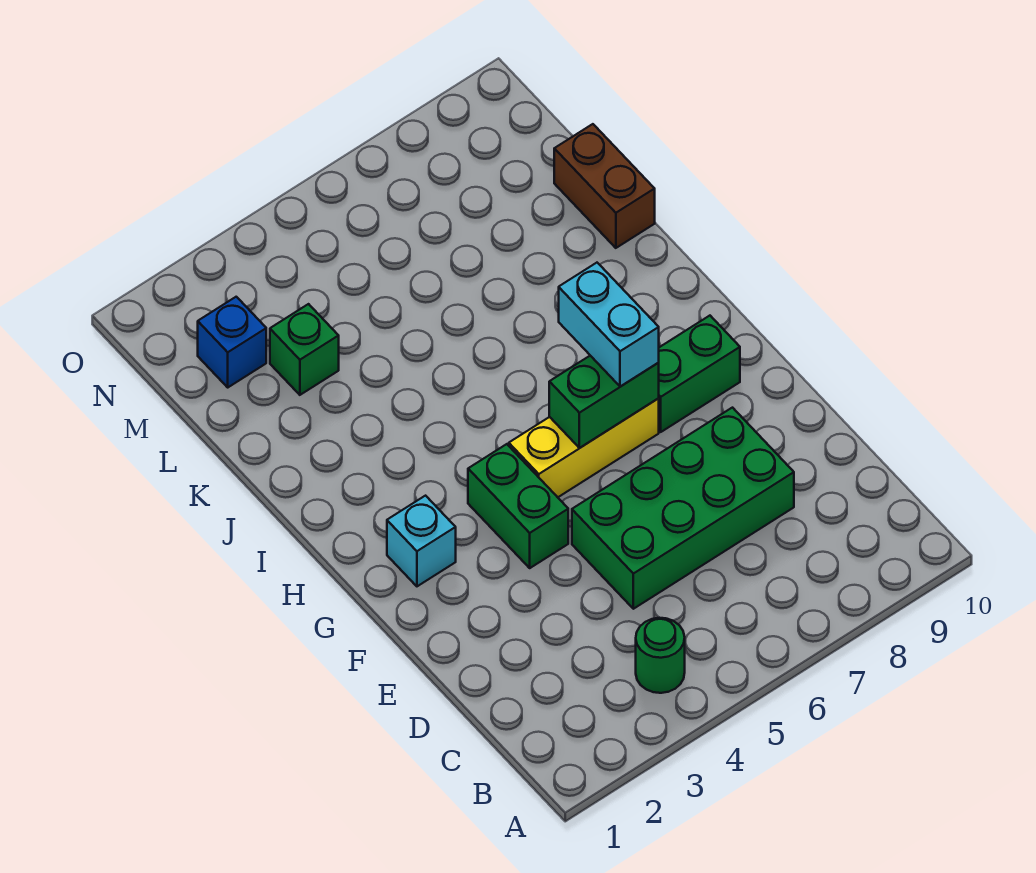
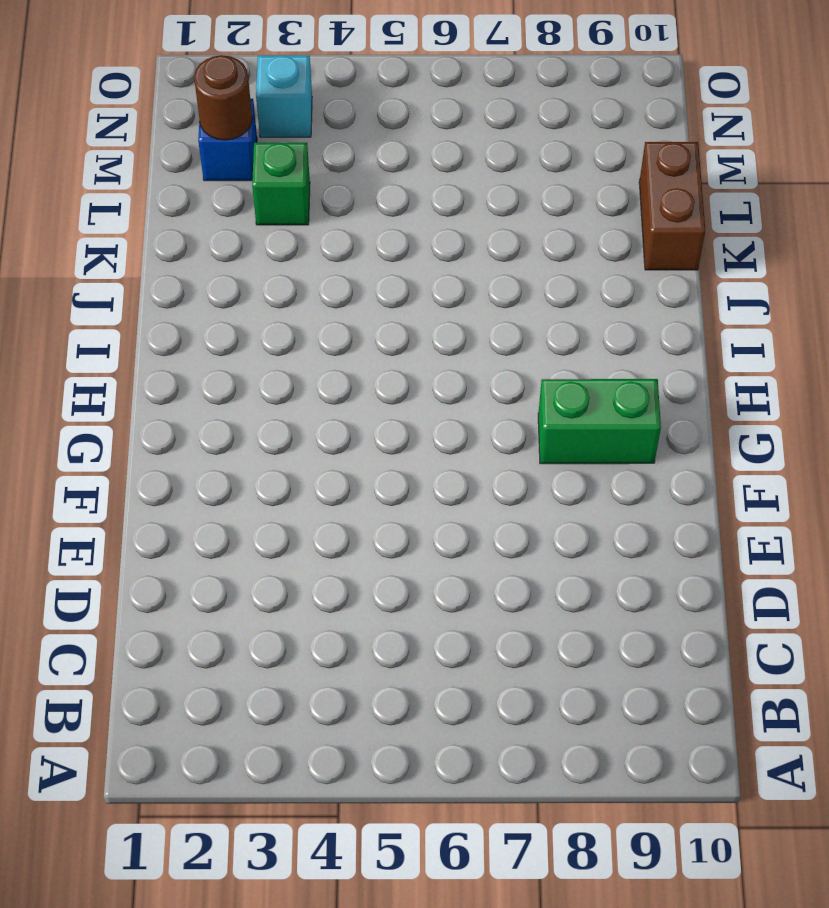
brown 1x1 round brick [194,55,252,140] -> none
cyan 1x1 brick [256,56,312,137] -> cyan 1x1 brick moved to [387,496,456,586]
none -> green 1x1 round brick [636,618,685,693]
none -> green 2x4 brick [572,408,794,609]

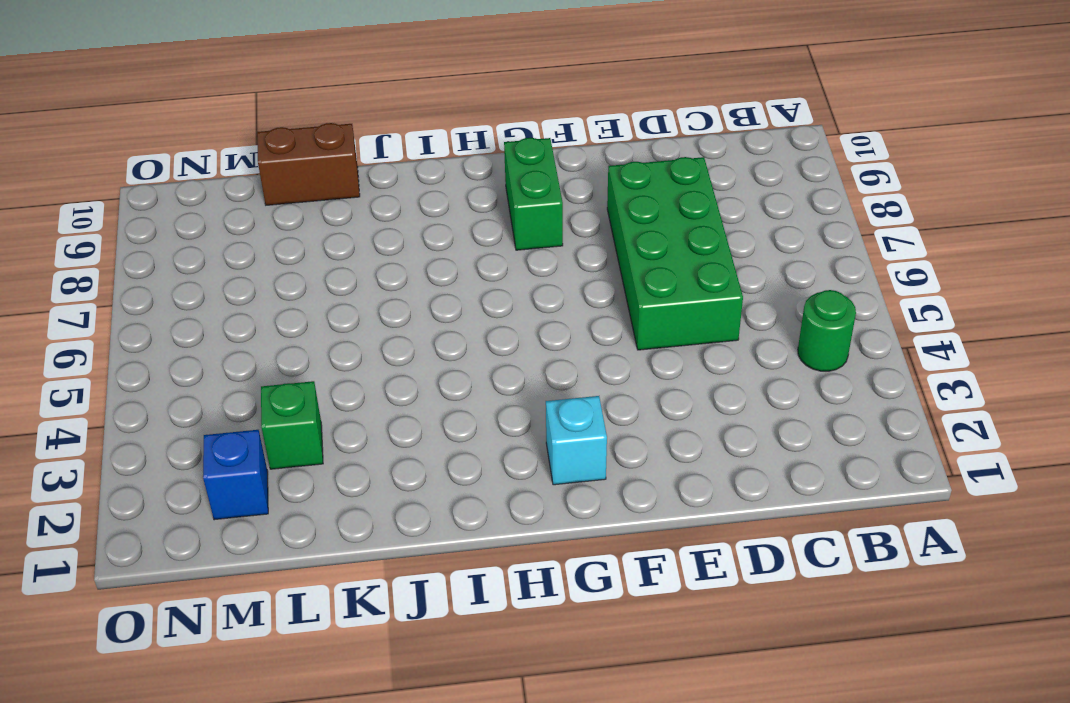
none -> green 1x2 brick [468,444,568,568]
none -> yellow 1x3 brick [509,398,659,497]

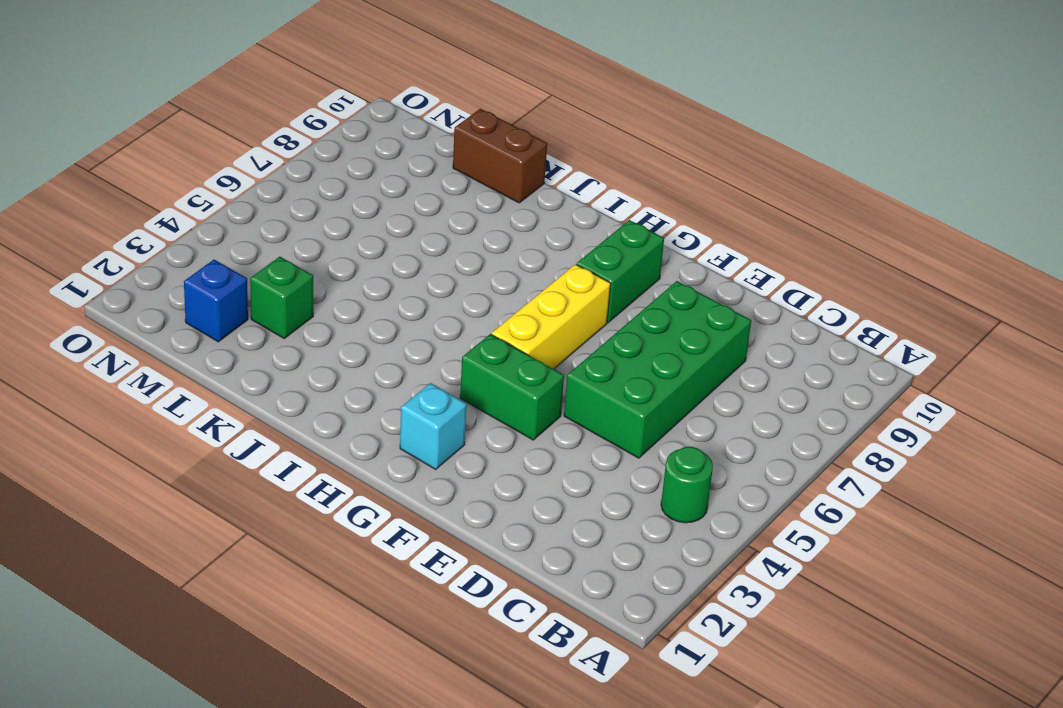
none -> green 1x2 brick [549,356,659,448]
none -> cyan 1x2 brick [559,263,659,387]

